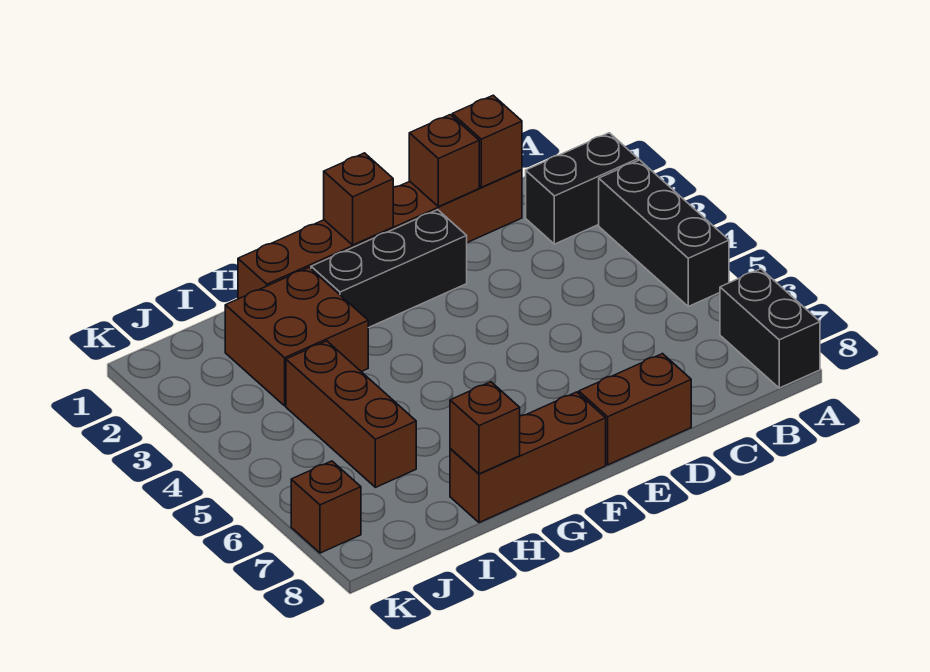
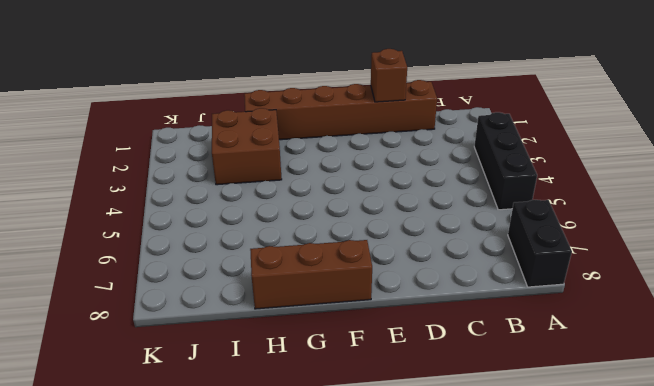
none -> black 1x2 brick [526,133,638,244]
none -> brown 1x2 brick [579,354,691,465]
none -> black 1x3 brick [311,210,467,328]

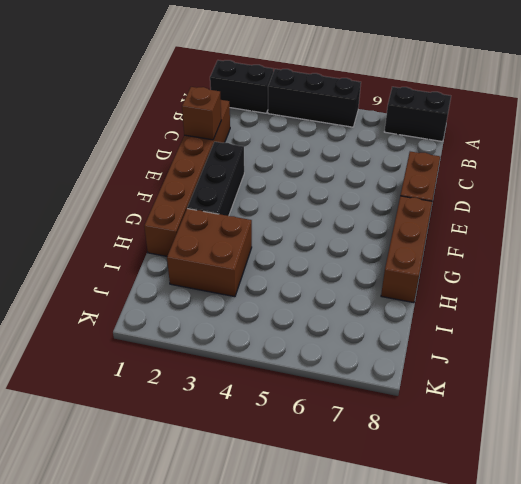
black 1x2 brick [210,60,273,113] -> black 1x2 brick turned to [526,133,638,244]
none -> brown 1x3 brick [286,341,416,487]
none -> brown 1x1 brick [291,461,361,553]
none -> brown 1x1 brick [452,95,522,187]

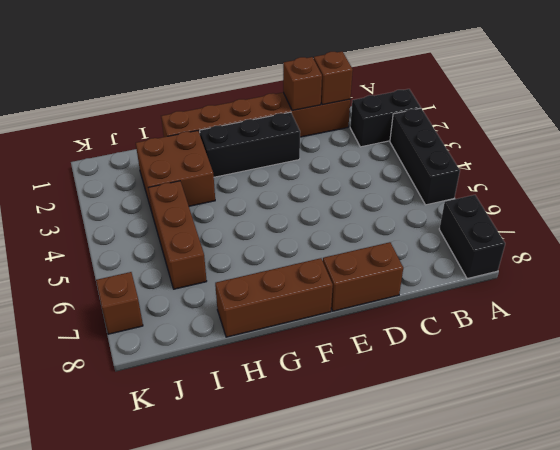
none -> brown 1x1 brick [324,153,393,245]
none -> brown 1x1 brick [450,382,520,474]

